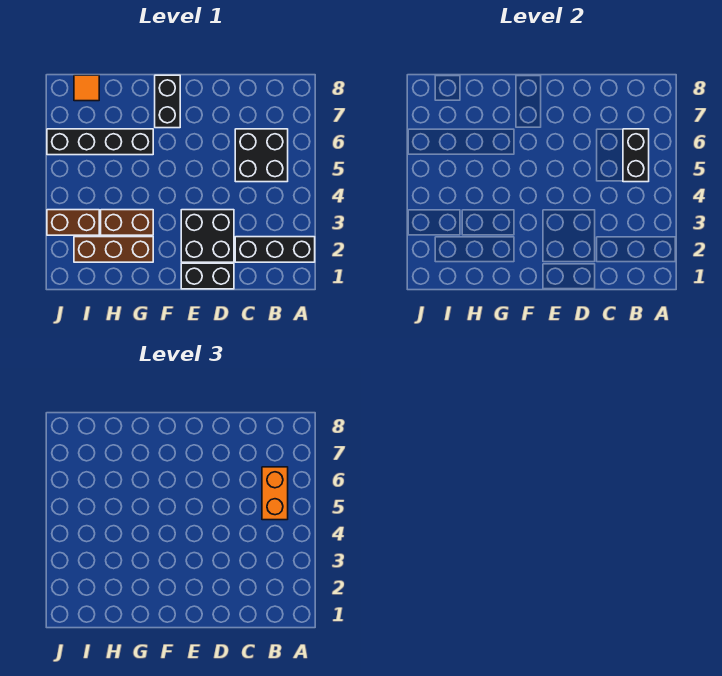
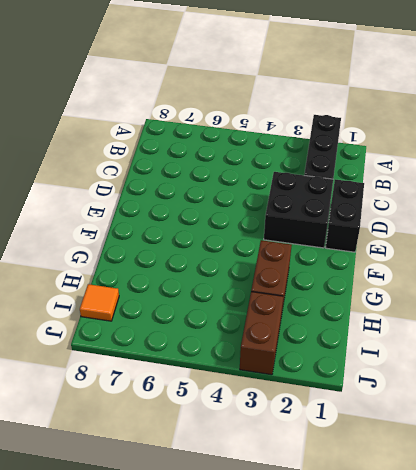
none -> black 2x2 brick [235,129,288,182]
none -> black 1x2 brick [155,75,180,128]
none -> brown 1x3 brick [74,237,153,262]

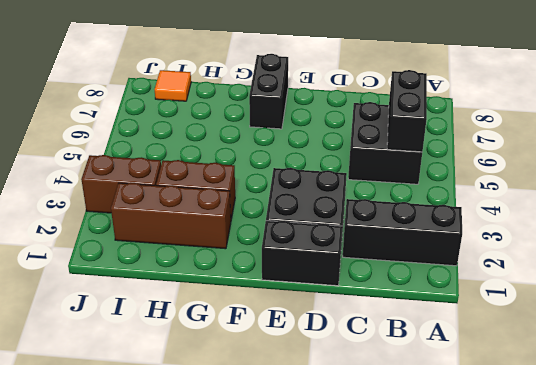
none -> black 1x4 brick [47,129,153,155]
none -> orange 1x2 brick [262,467,288,520]

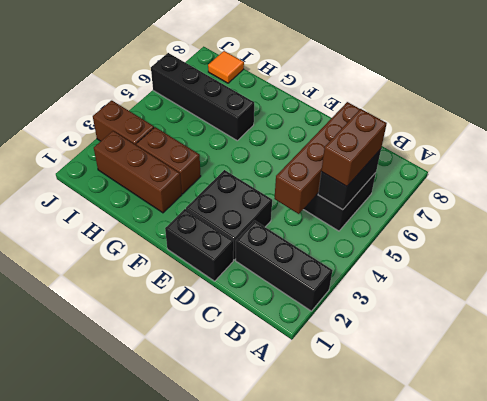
brown 1x2 brick [321,109,387,186] -> orange 1x2 brick [262,467,288,520]
brown 1x4 brick [274,102,360,214] -> none
none -> black 1x2 brick [155,75,180,128]

